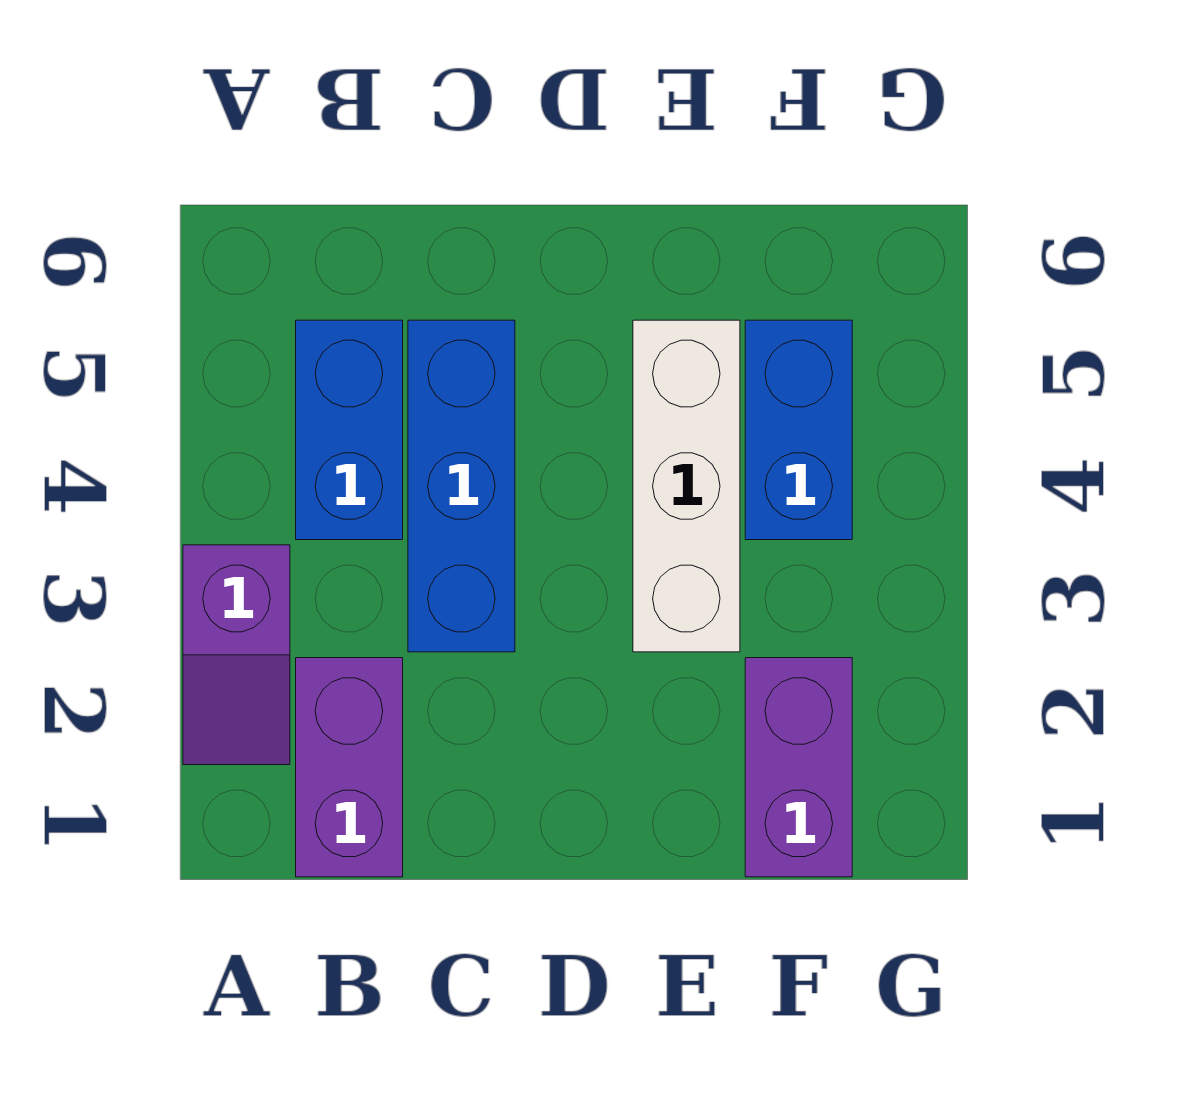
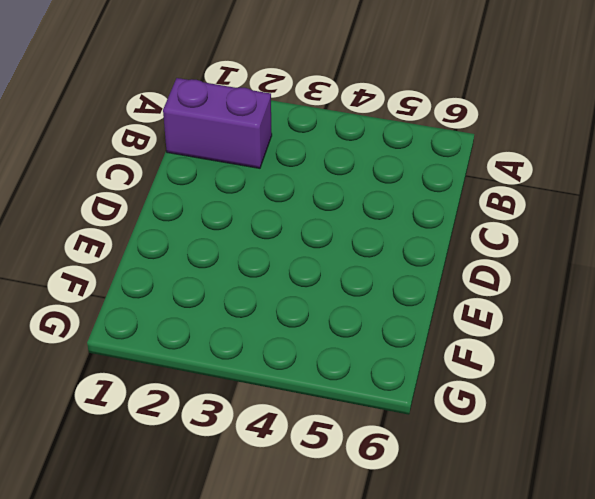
none -> purple 1x2 slope [183,545,290,765]
none -> blue 1x2 brick [296,320,403,540]

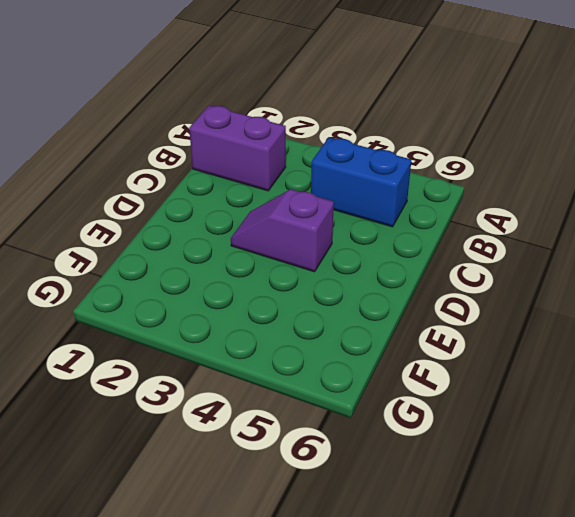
purple 1x2 slope [231,189,334,272] -> purple 1x2 slope moved to [183,545,290,765]
none -> blue 1x3 brick [408,320,515,652]
none -> white 1x3 brick [633,320,740,652]

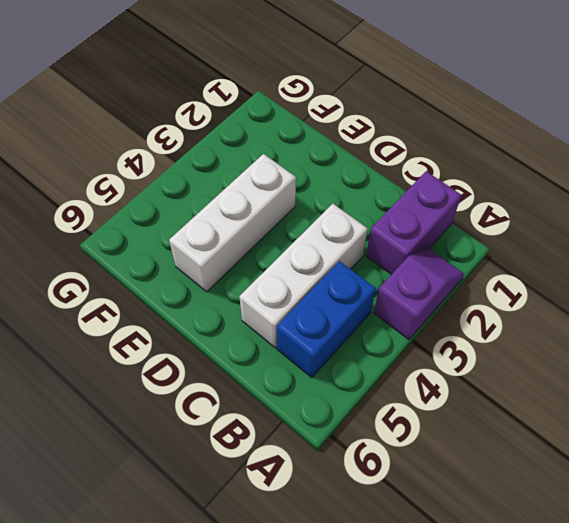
white 1x3 brick [239,204,368,348] -> blue 1x3 brick [408,320,515,652]
none -> purple 1x2 brick [745,658,852,877]
none -> blue 1x2 brick [745,320,852,540]

